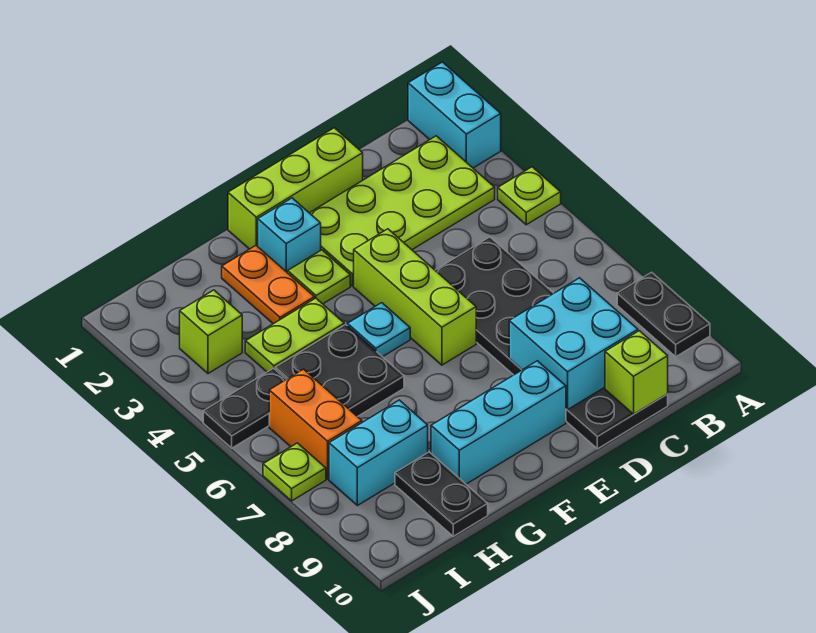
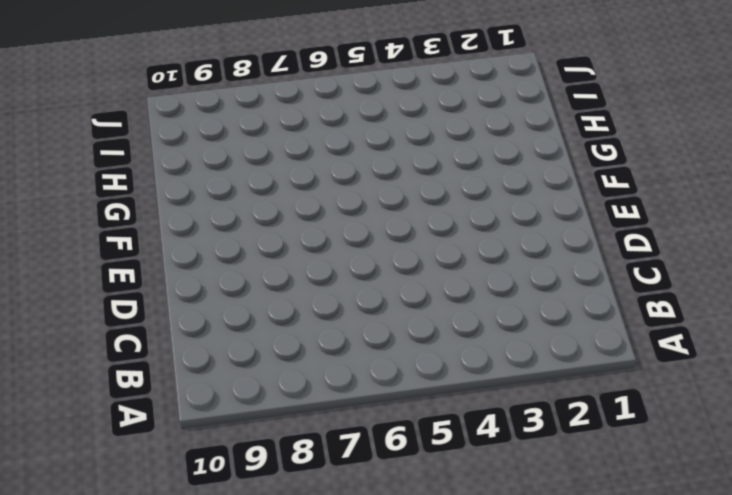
none -> cyan 1x2 brick [408,62,501,168]
none -> lime 1x1 plate [498,167,561,225]
none -> black 1x2 plate [617,272,710,357]

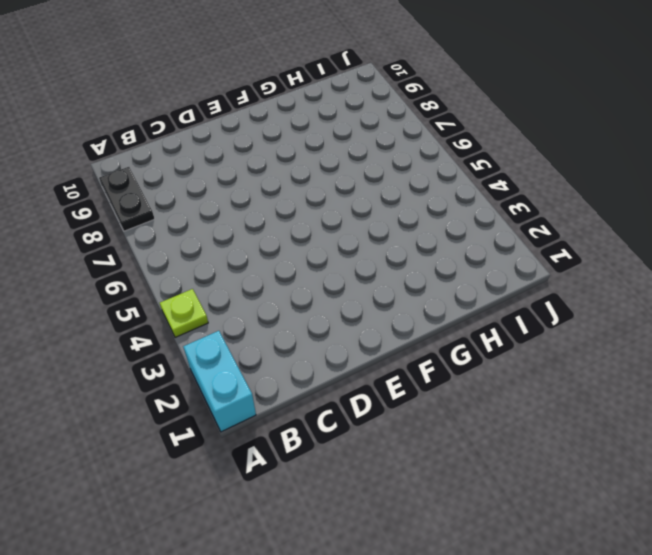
none -> lime 2x4 plate [310,136,495,286]
none -> black 2x6 plate [435,237,668,449]
none -> lime 1x3 brick [228,128,363,249]

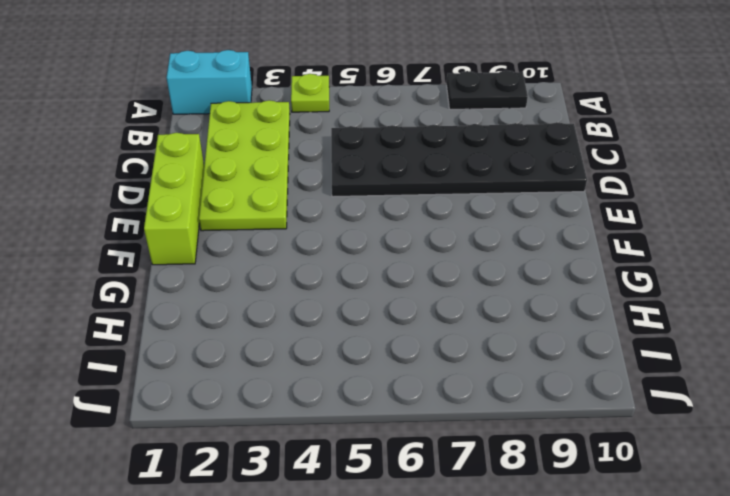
none -> lime 1x3 brick [354,229,476,365]
none -> cyan 1x3 brick [431,361,566,484]
none -> cyan 1x1 brick [258,198,321,273]

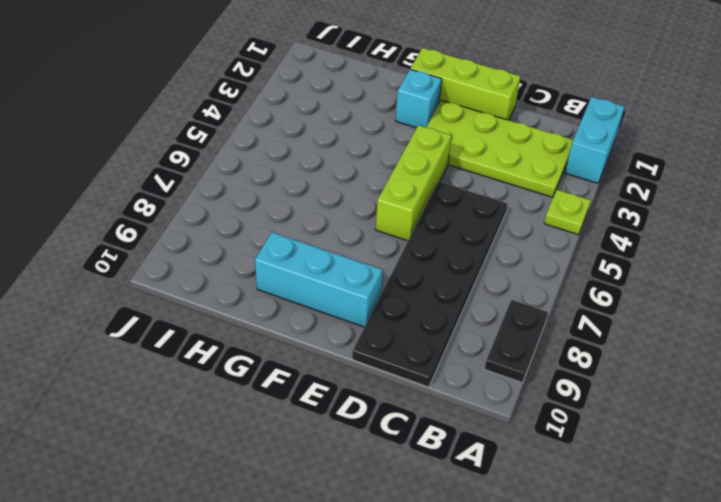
none -> lime 1x1 plate [288,250,350,304]
none -> cyan 1x1 plate [347,303,410,357]
none -> orange 1x2 plate [222,246,314,324]

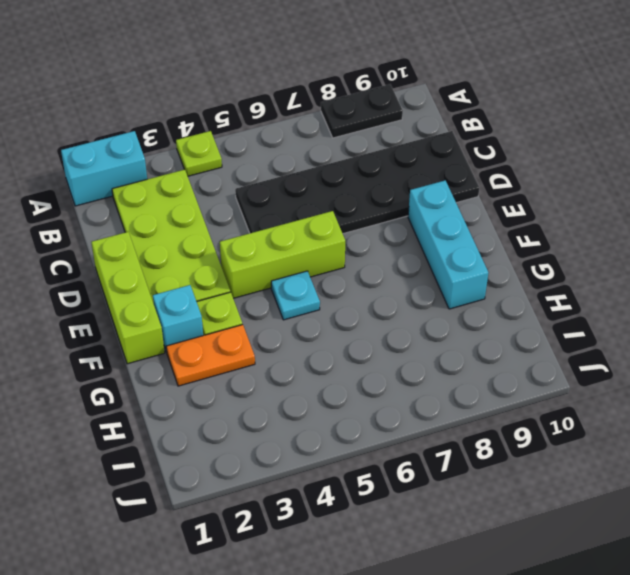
none -> lime 1x2 plate [245,298,344,372]
none -> black 2x2 plate [275,325,404,417]
none -> cyan 1x2 brick [329,400,428,506]

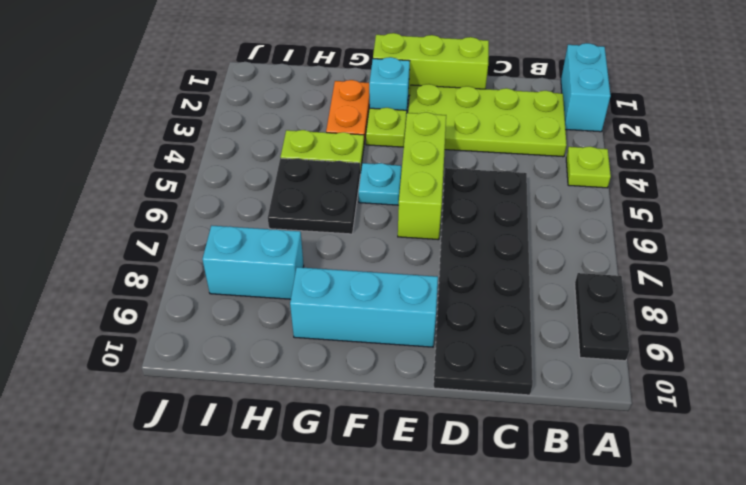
none -> black 1x2 plate [395,452,488,536]
none -> lime 1x1 brick [180,290,242,373]
none -> black 1x2 plate [203,368,286,448]

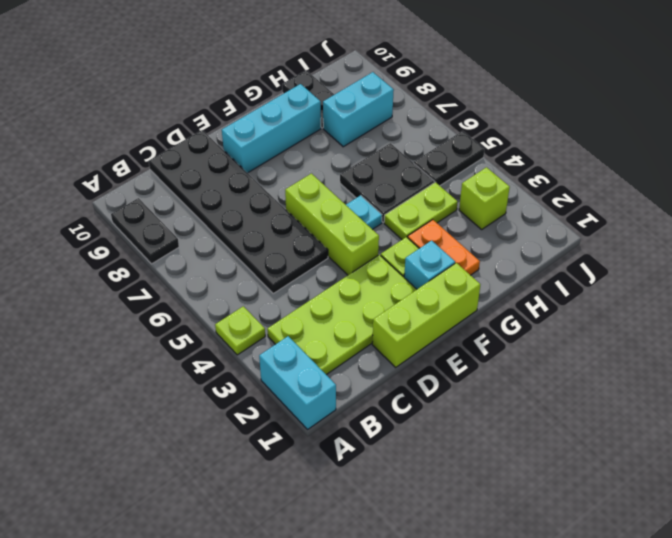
none -> orange 1x2 brick [269,369,362,479]
none -> lime 1x1 plate [263,443,326,501]
none -> cyan 2x2 brick [509,278,638,410]

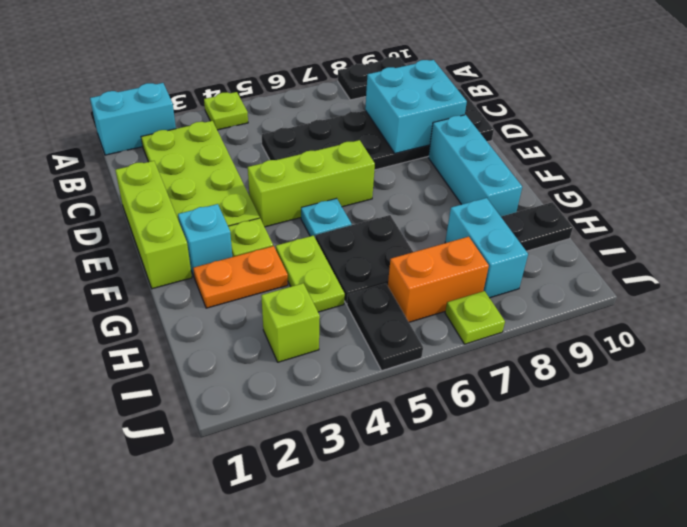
none -> lime 1x1 brick [605,331,668,414]

